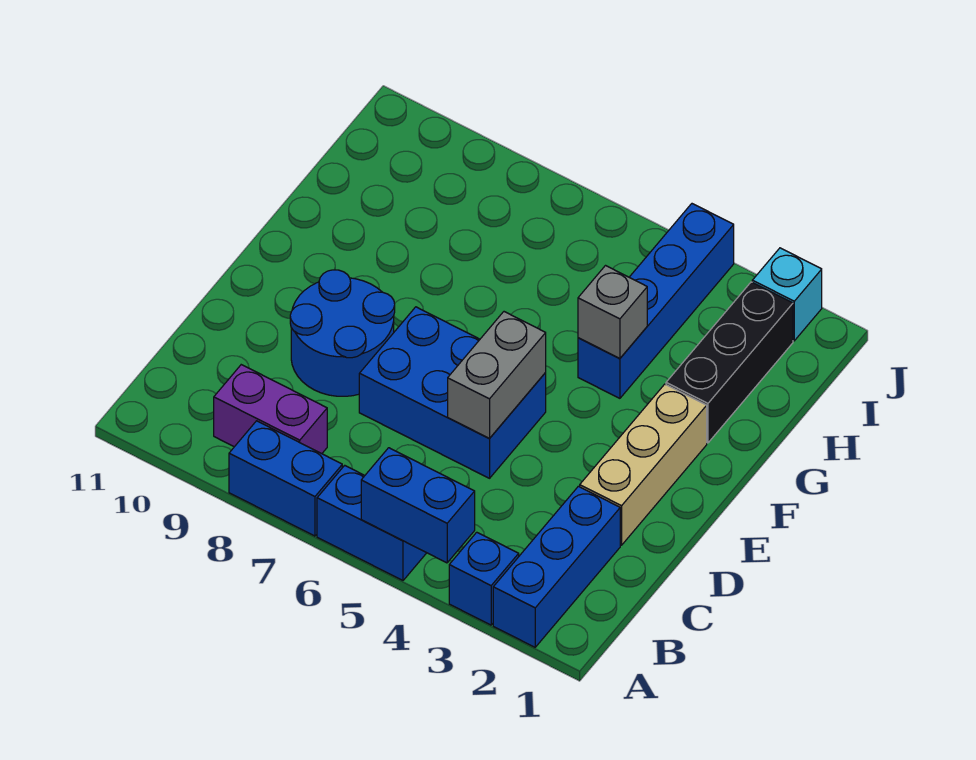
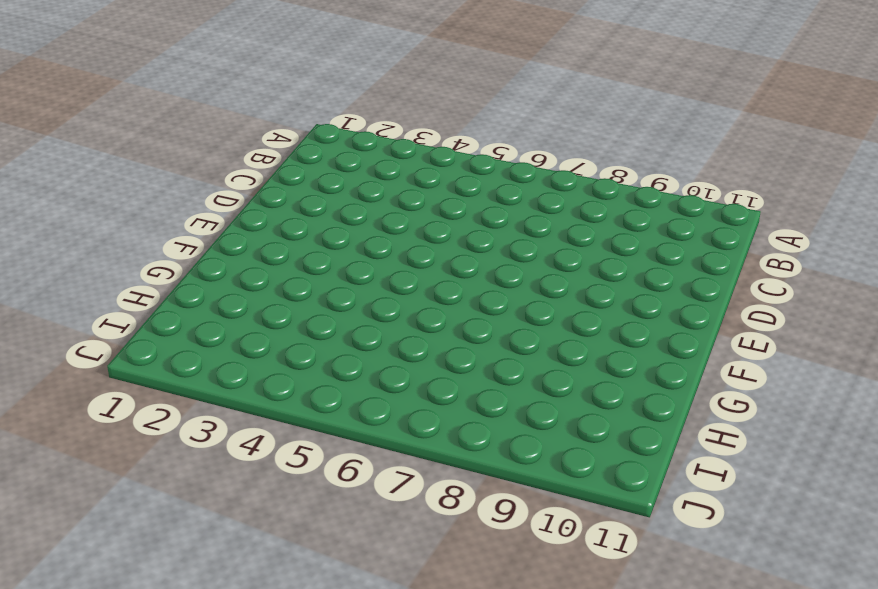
none -> blue 1x3 brick [493,486,620,647]
none -> blue 1x1 brick [449,532,519,625]
none -> blue 1x2 brick [317,465,426,580]

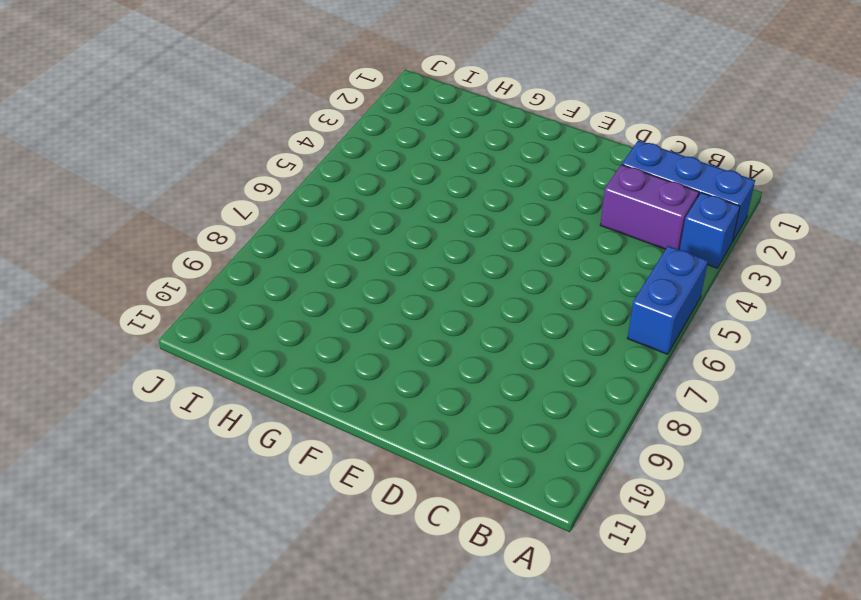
purple 1x2 brick [600,165,699,250] -> purple 1x2 brick turned to [214,365,327,454]
none -> blue 1x2 brick [229,421,342,536]
none -> tan 1x3 brick [580,384,707,545]
none -> blue 2x3 brick [359,307,546,478]

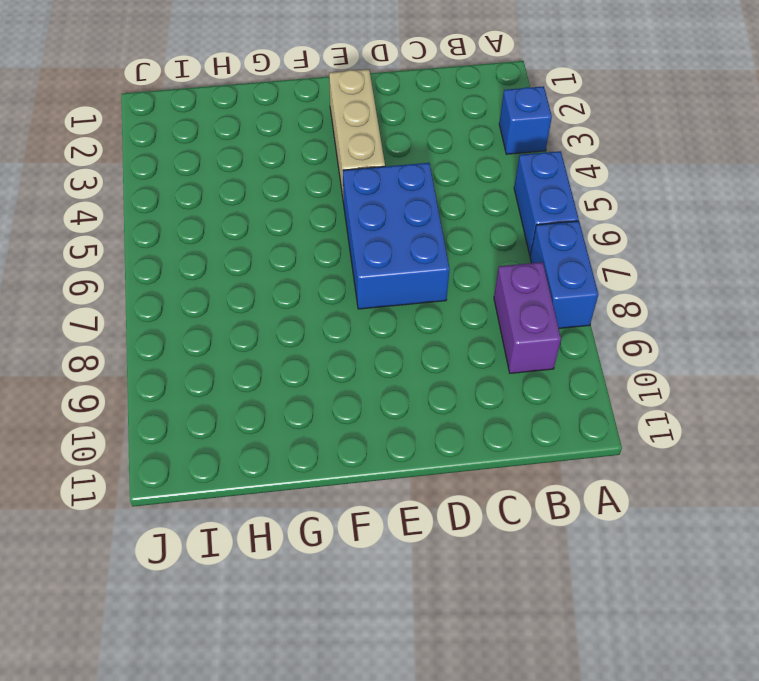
tan 1x3 brick [329,69,385,197] -> tan 1x3 brick turned to [580,384,707,545]
none -> blue 1x3 brick [493,486,620,647]
none -> blue 2x2 round brick [290,270,395,396]
none -> black 1x3 brick [666,282,793,443]

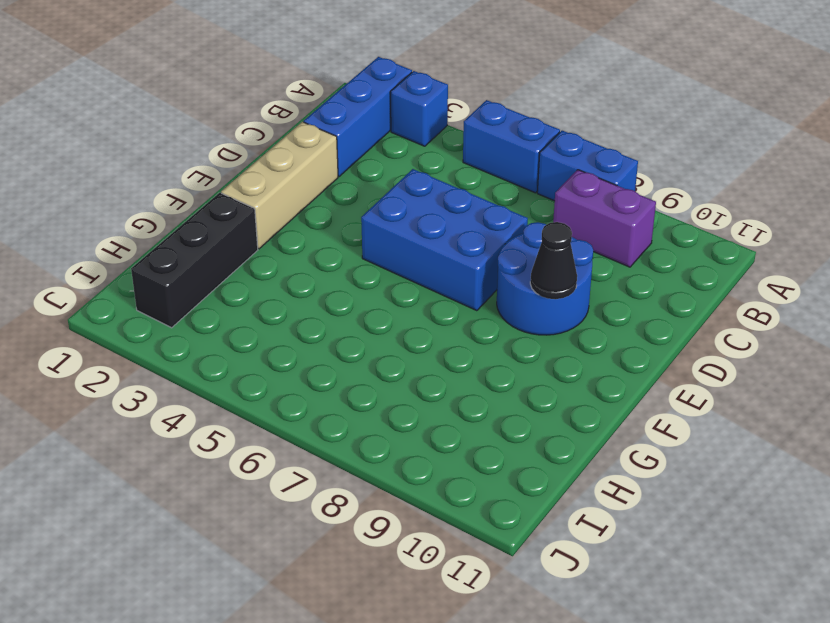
black 1x1 cone [530,222,577,299] -> none
none -> blue 1x4 brick [578,204,734,398]
none -> cyan 1x1 brick [752,248,822,341]
none -> blue 1x2 brick [361,448,475,563]

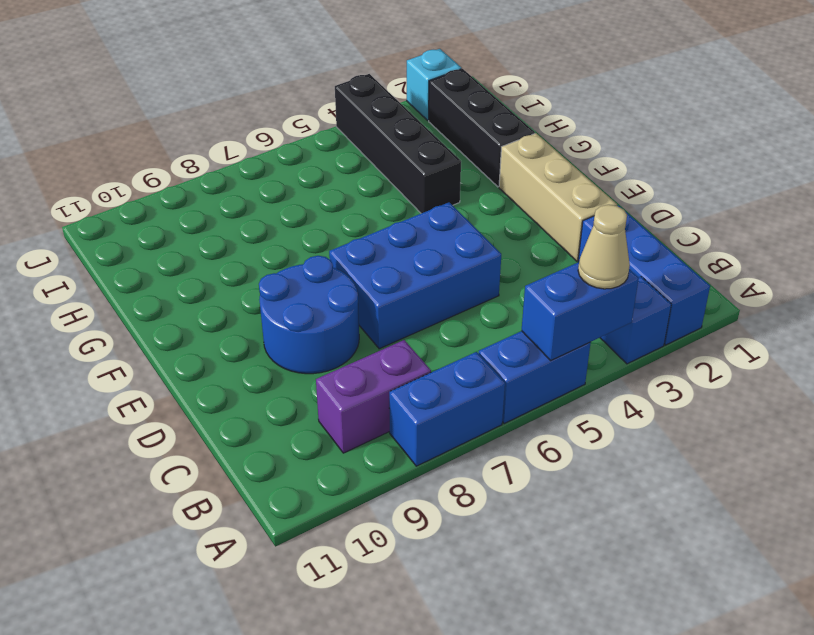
tan 1x1 cone [578,205,630,289] -> none
black 1x4 brick [335,74,461,213] -> blue 1x4 brick [578,204,734,398]
none -> grey 1x2 brick [448,312,546,439]
none -> grey 1x1 brick [578,266,647,358]

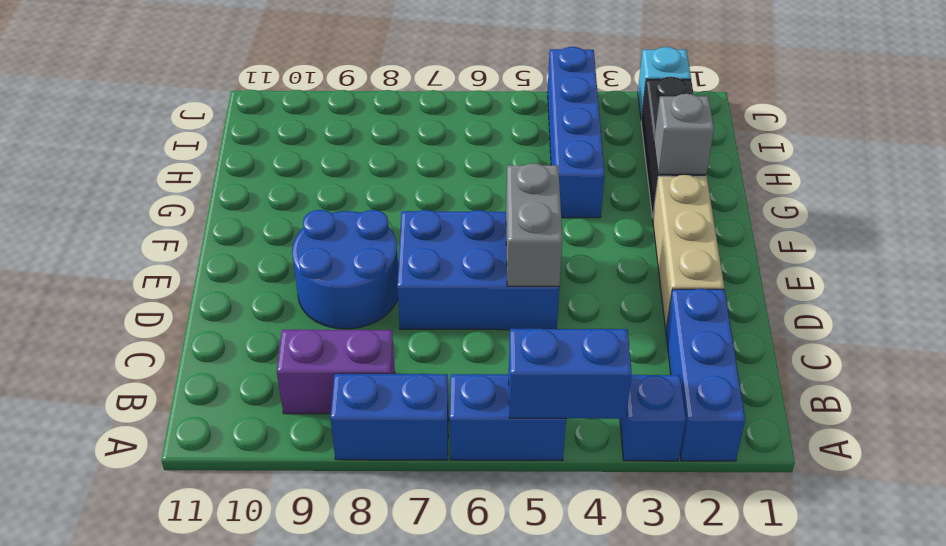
grey 1x1 brick [654,94,714,174] -> grey 1x1 brick moved to [578,266,647,358]

